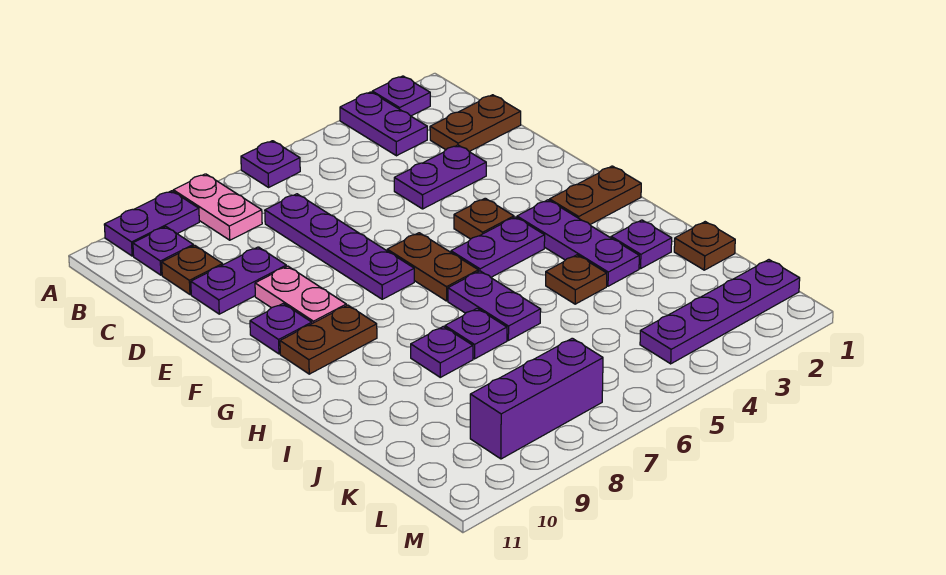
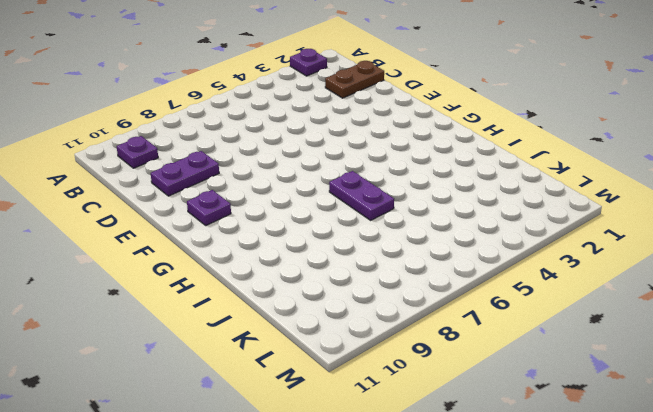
none -> purple 1x2 plate [340,92,427,156]
none -> purple 1x1 plate [241,141,300,187]
none -> pink 1x2 plate [173,174,262,240]

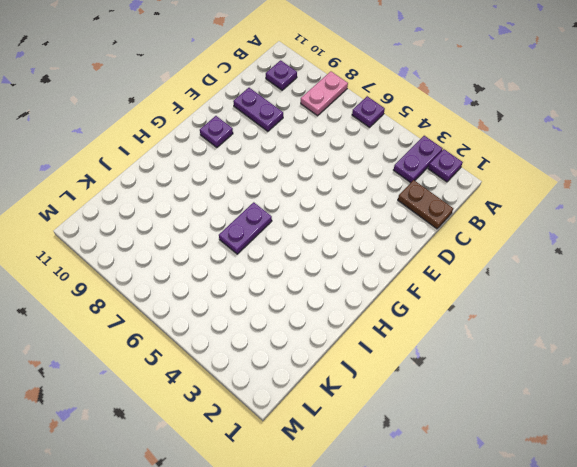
none -> purple 1x2 plate [104,191,199,256]
none -> purple 1x4 plate [265,194,414,299]
none -> brown 1x1 plate [162,245,223,295]

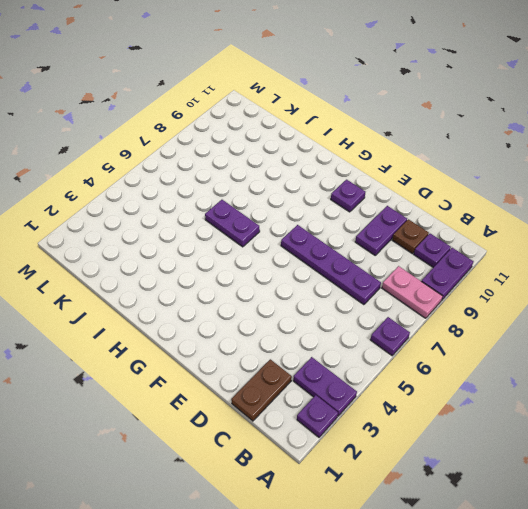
none -> purple 1x2 plate [394,145,486,209]
none -> pink 1x2 plate [255,266,346,324]
none -> brown 1x1 plate [454,198,514,239]

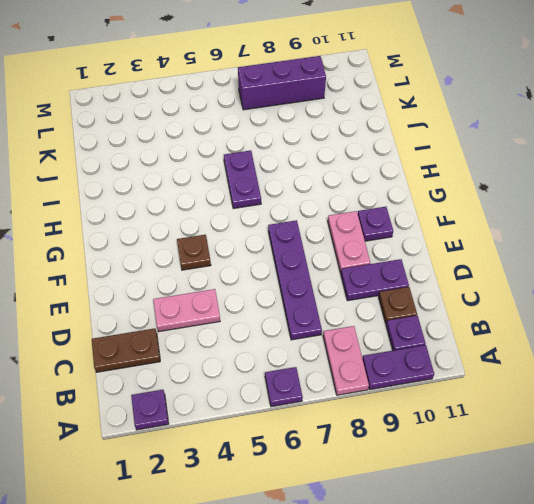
pink 1x2 plate [153,289,220,332] -> purple 1x2 plate [394,145,486,209]
none -> purple 1x2 plate [340,92,427,156]
none -> brown 1x2 plate [387,233,478,301]
none -> brown 1x2 plate [550,166,641,224]

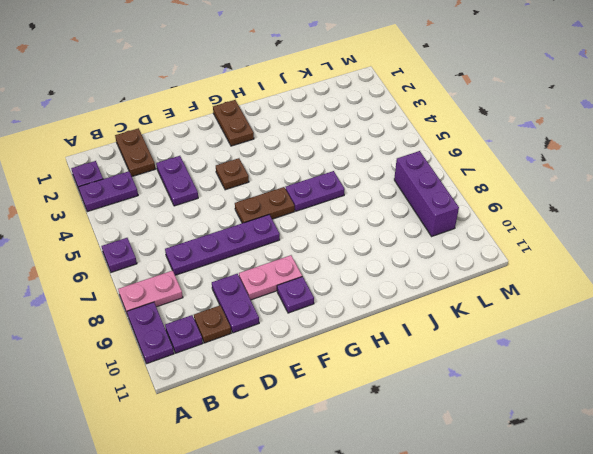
none -> purple 1x3 plate [517,200,639,286]
none -> purple 1x2 plate [451,217,545,277]
none -> brown 1x2 plate [280,305,377,374]

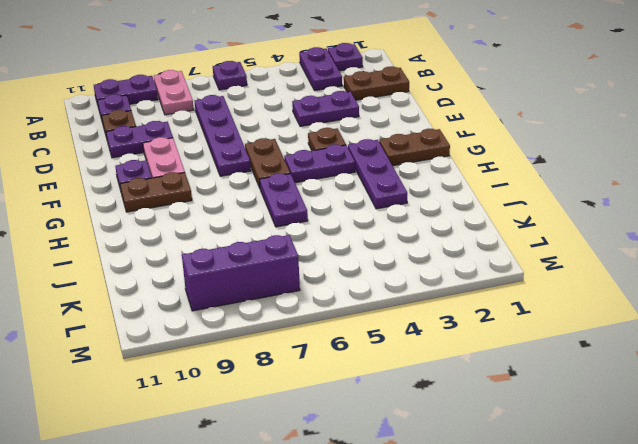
none -> purple 1x1 plate [611,220,672,269]
none -> brown 1x1 plate [546,255,607,304]
none -> purple 1x1 plate [445,308,507,359]

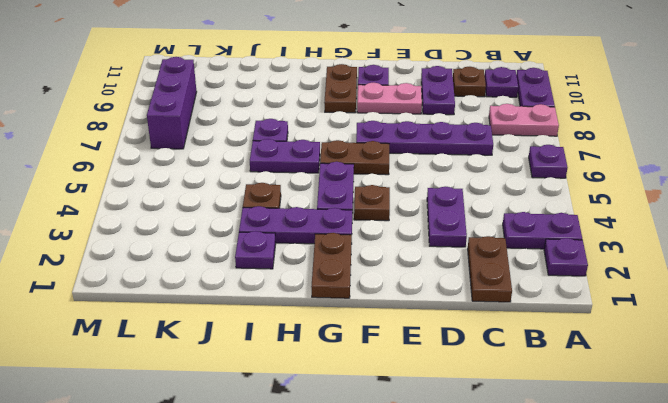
none -> purple 1x1 plate [411,327,473,377]
none -> brown 1x1 plate [674,222,735,270]
none -> purple 1x4 plate [640,260,800,364]

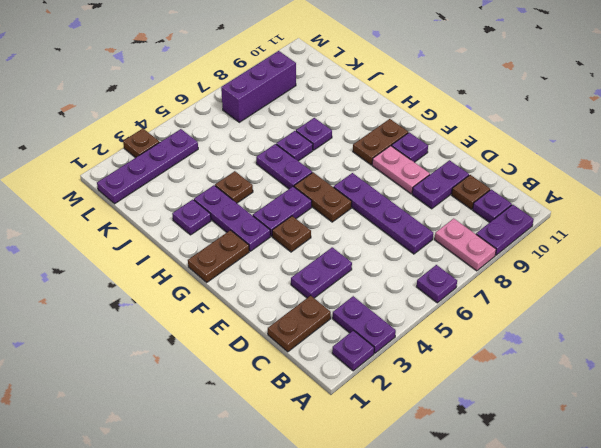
brown 1x1 plate [123,129,159,158] -> brown 1x1 plate moved to [674,222,735,270]

